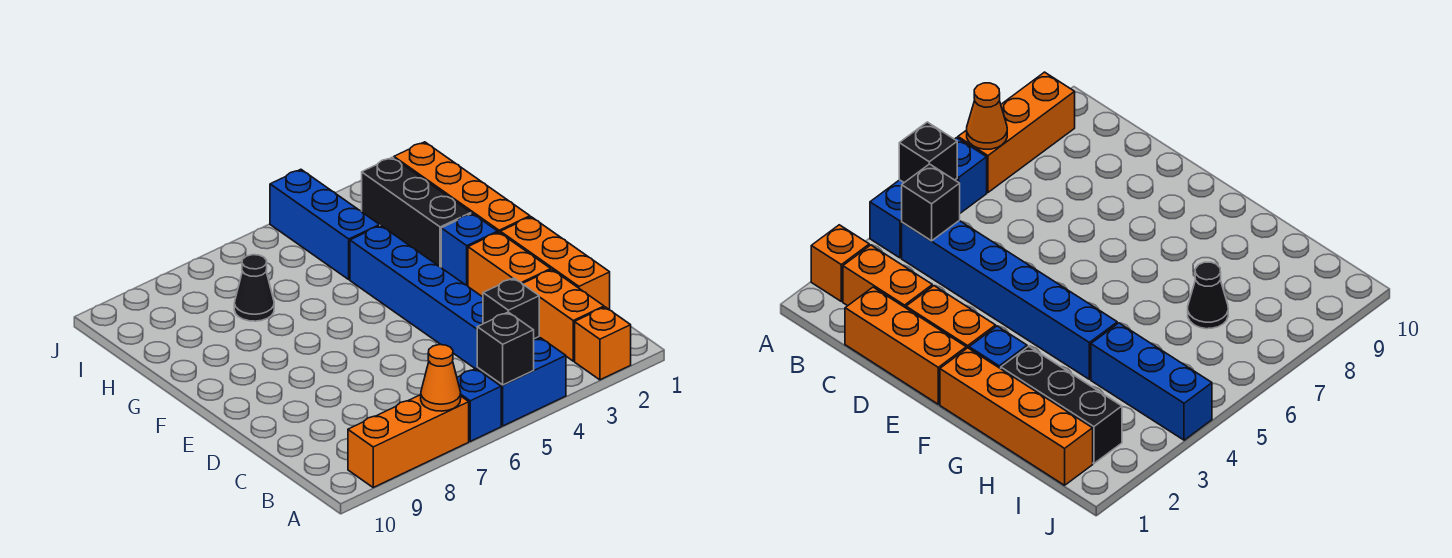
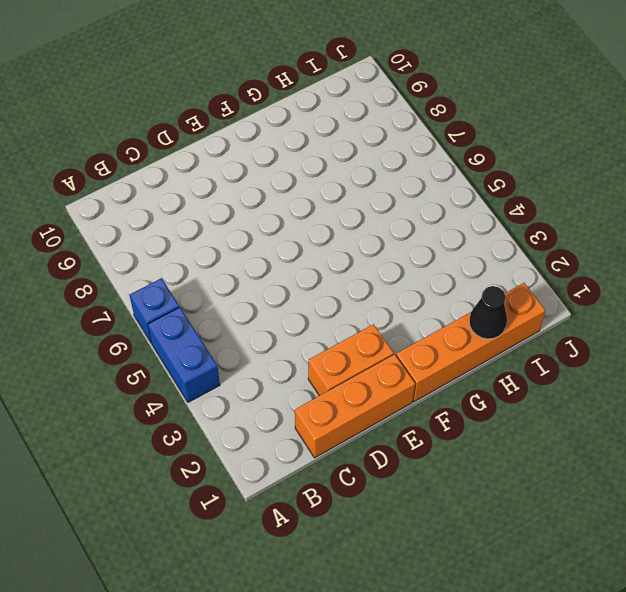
black 1x1 cone [469,286,507,339] -> black 1x1 cone moved to [234,255,274,321]
none -> orange 1x1 brick [575,307,631,380]
none -> orange 1x3 brick [348,395,469,487]
none -> orange 1x2 brick [523,270,604,361]

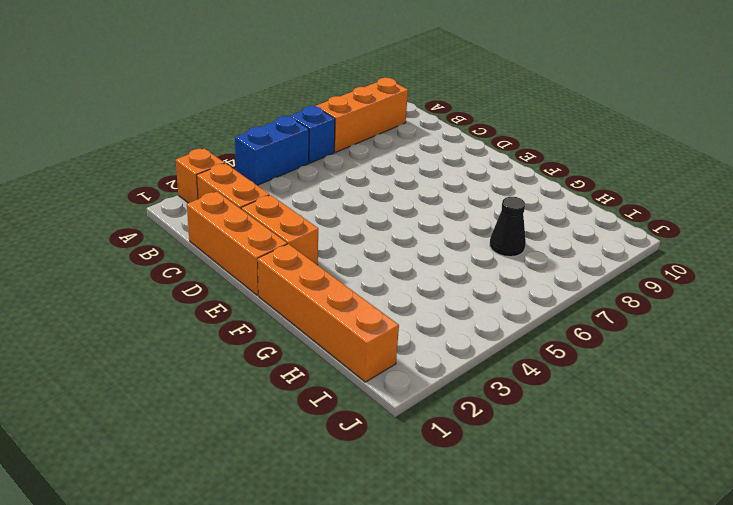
none -> blue 1x6 brick [350,226,539,369]
none -> blue 1x1 brick [441,214,498,286]
none -> black 1x3 brick [362,157,471,267]

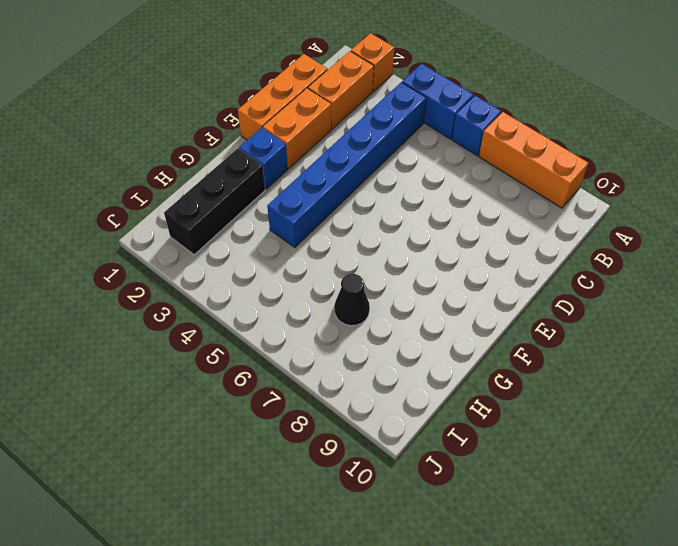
none -> orange 1x4 brick [394,142,530,232]
none -> blue 1x3 brick [270,169,380,279]
none -> black 1x1 brick [477,312,534,385]

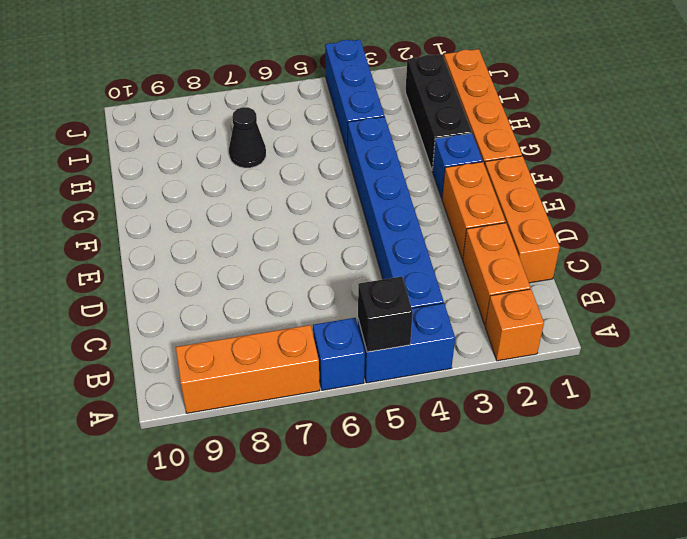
none -> orange 1x1 cone [421,345,461,411]
none -> black 1x1 brick [483,278,539,339]

